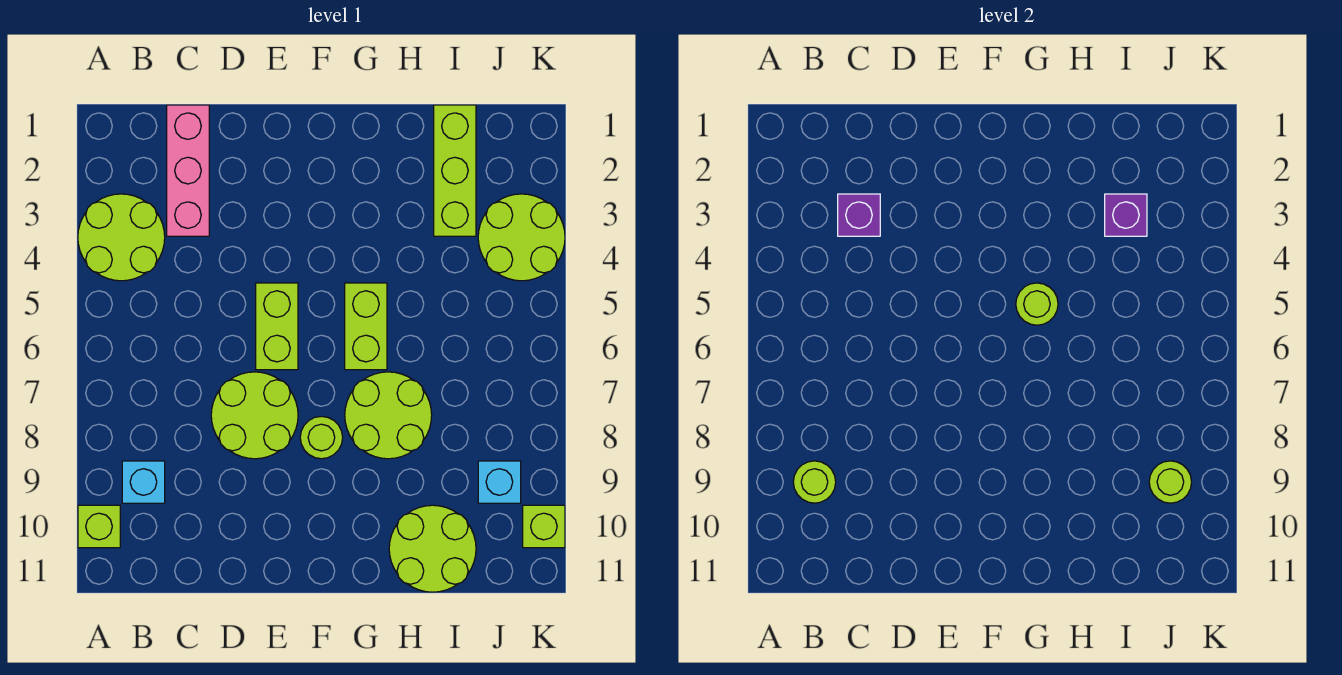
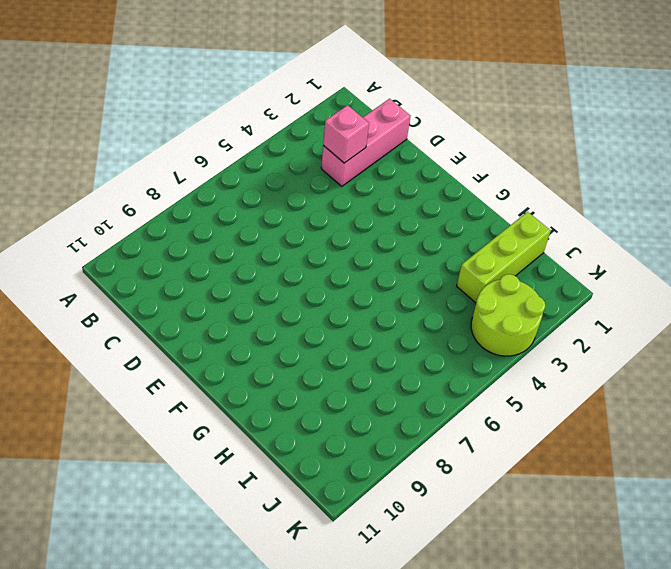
pink 1x1 brick [323,105,369,163] -> purple 1x1 brick [838,194,880,236]
none -> lime 2x2 round brick [78,194,165,281]
none -> lime 1x1 brick [78,505,120,548]
none -> cyan 1x1 brick [122,461,165,503]

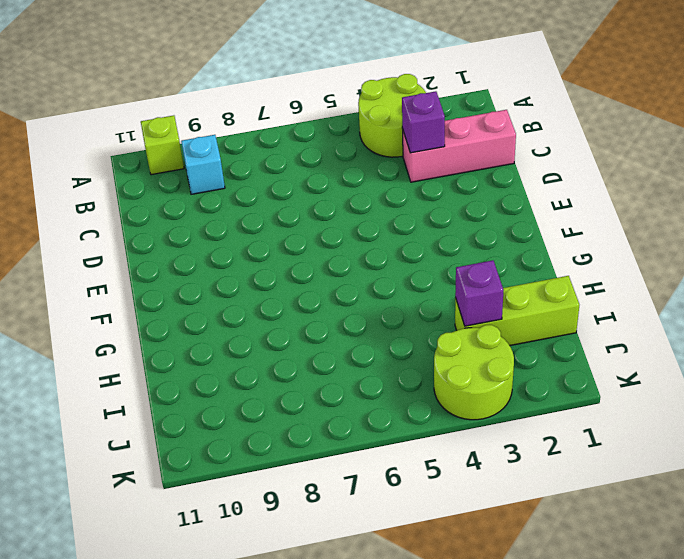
none -> lime 2x2 round brick [211,372,298,459]
none -> lime 1x2 brick [256,283,298,370]
none -> lime 1x1 round brick [300,416,343,459]

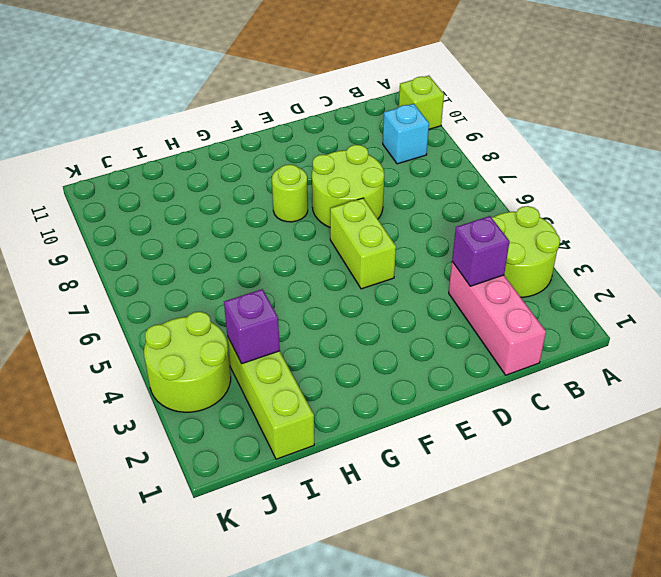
none -> lime 1x2 brick [345,283,387,370]
none -> lime 2x2 round brick [345,372,432,459]
none -> lime 2x2 round brick [389,505,476,592]

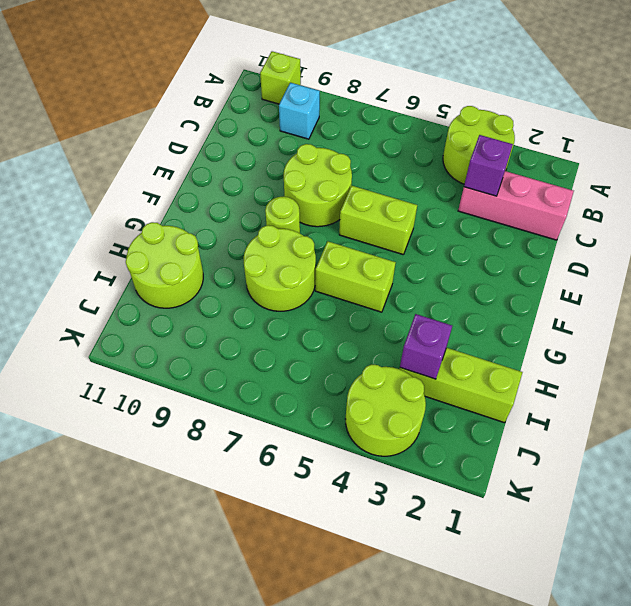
none -> cyan 1x1 brick [478,461,521,503]
none -> lime 1x1 brick [523,505,565,548]
none -> lime 1x1 round brick [793,461,836,503]

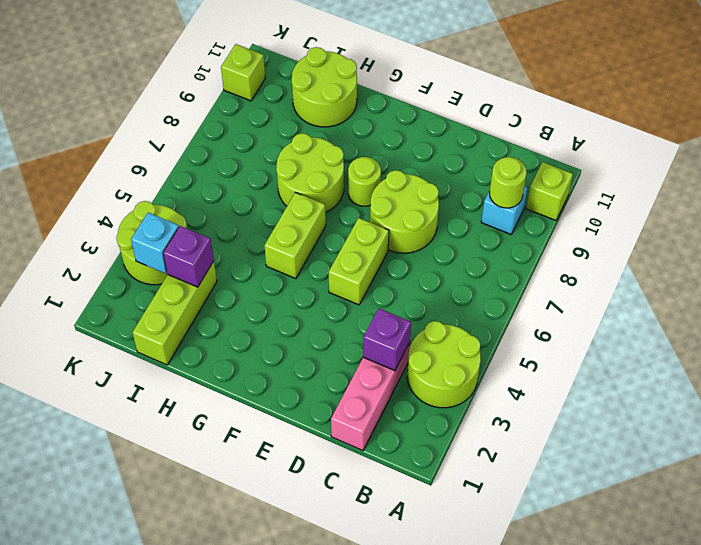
cyan 1x1 brick [131,213,179,274] -> cyan 1x1 brick moved to [478,461,521,503]
none -> lime 1x1 round brick [1016,283,1058,325]
none -> lime 1x1 round brick [1149,461,1192,503]

